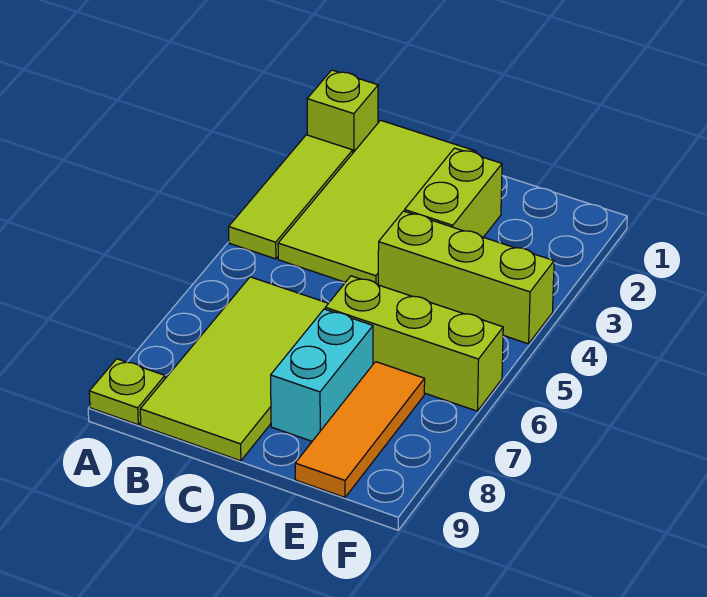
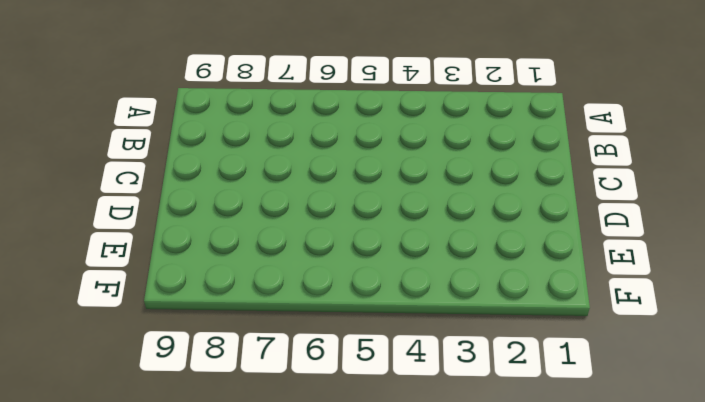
none -> lime 1x1 brick [307,70,378,153]
none -> lime 1x3 tile [229,135,353,259]

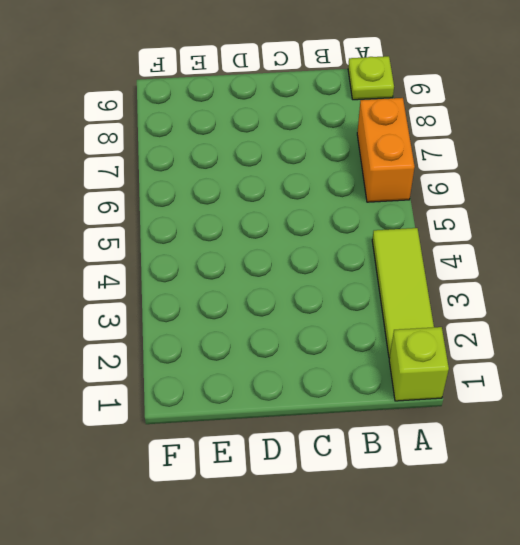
orange 1x2 brick [357,98,415,202] -> none
none -> lime 2x4 tile [278,120,476,285]
none -> lime 2x4 tile [140,277,328,461]

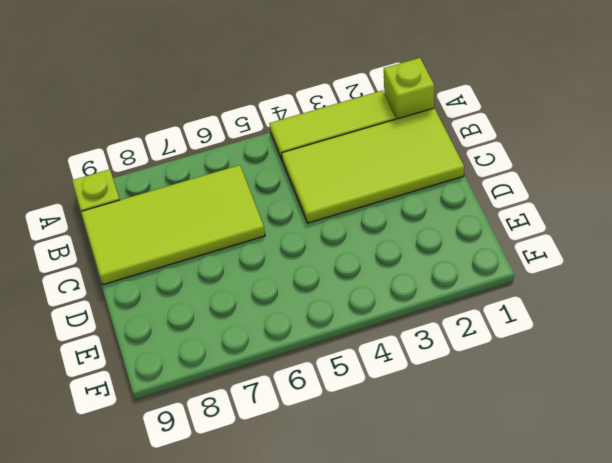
none -> lime 1x2 brick [405,148,502,237]
none -> lime 1x3 brick [378,211,554,344]

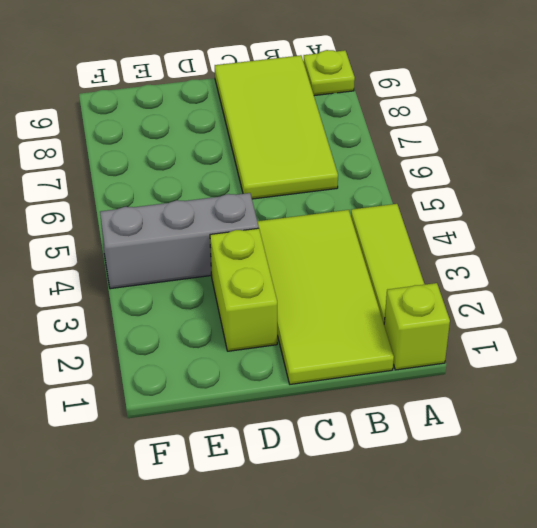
grey 1x3 brick [100,193,259,289] -> lime 1x3 brick [378,211,554,344]
none -> lime 1x3 brick [325,276,503,411]
none -> cyan 1x2 brick [271,309,373,441]

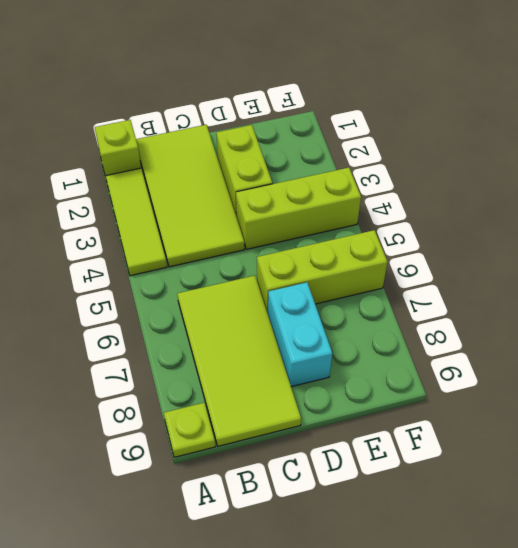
none -> orange 1x3 tile [295,362,425,497]

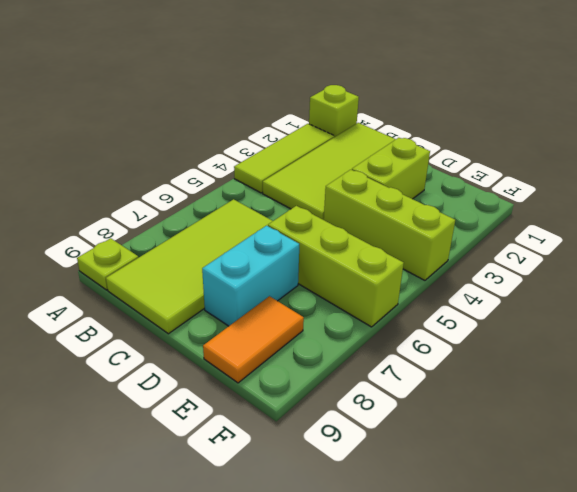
orange 1x2 tile [203,296,304,383] -> orange 1x3 tile [295,362,425,497]

